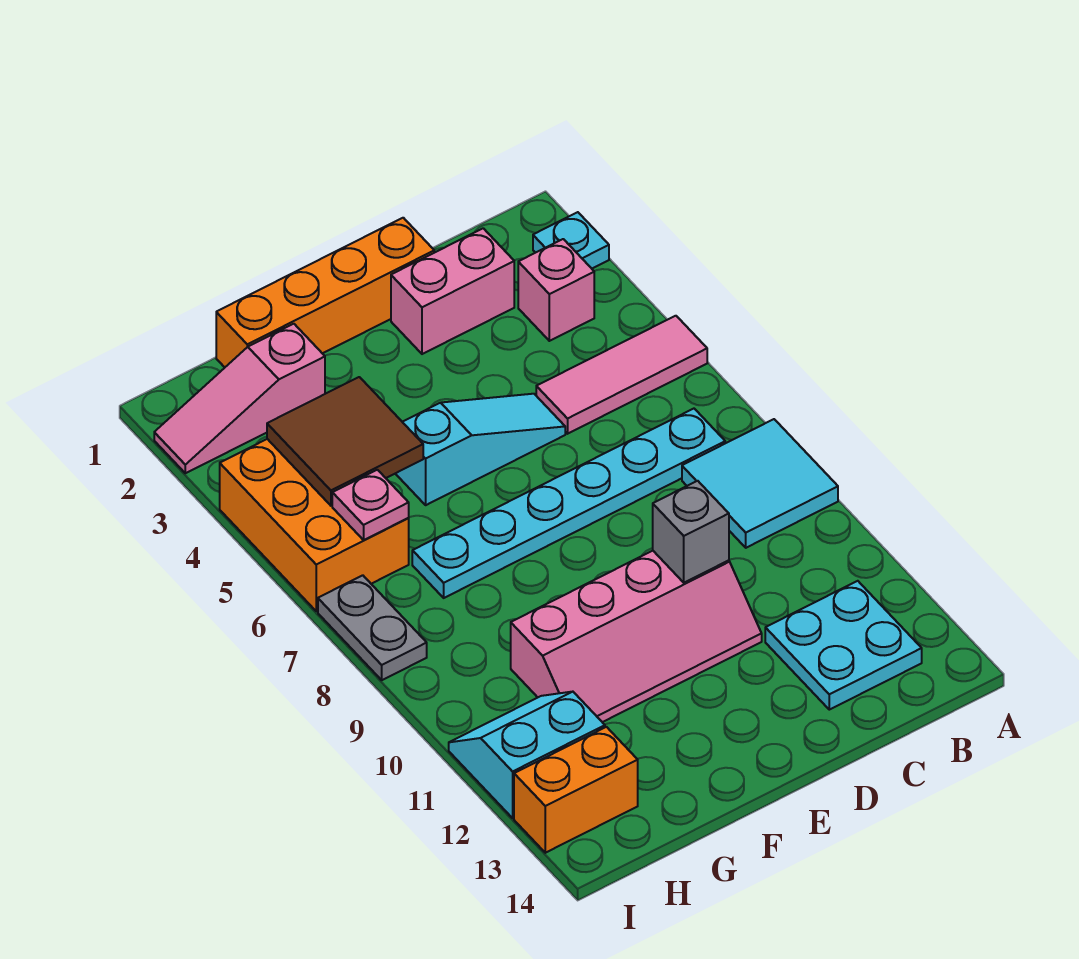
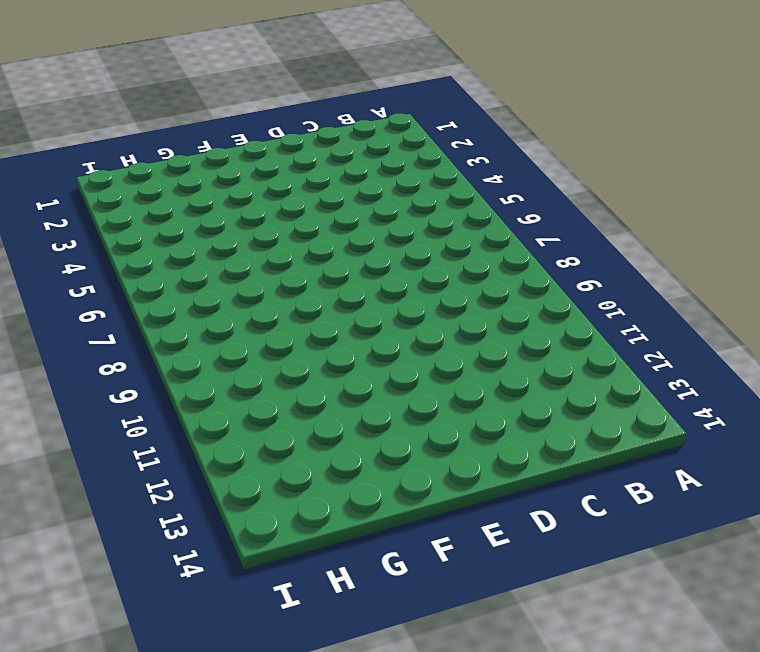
none -> cyan 1x1 plate [533,212,609,268]
none -> pink 1x3 tile [536,316,707,434]
none -> cyan 2x2 tile [682,419,838,548]

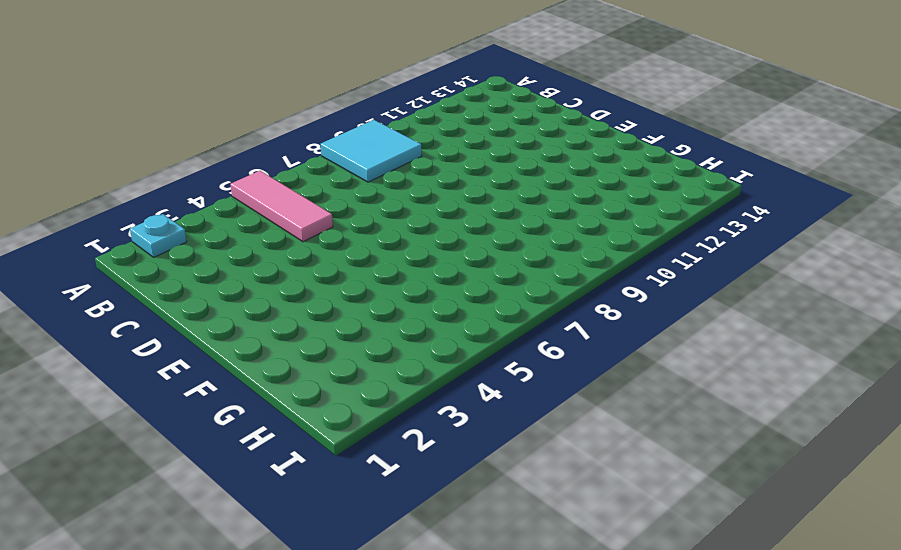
none -> pink 1x1 brick [518,239,594,341]
none -> cyan 1x6 plate [412,409,725,598]
none -> cyan 2x2 plate [765,581,922,710]

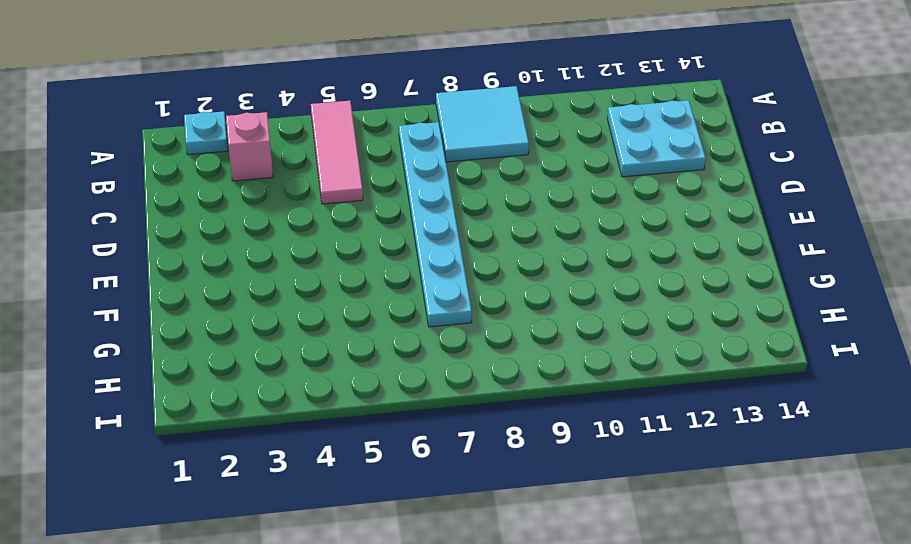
none -> pink 1x2 brick [391,228,514,354]
none -> orange 1x4 brick [216,218,434,367]
none -> cyan 1x3 slope [396,394,565,505]

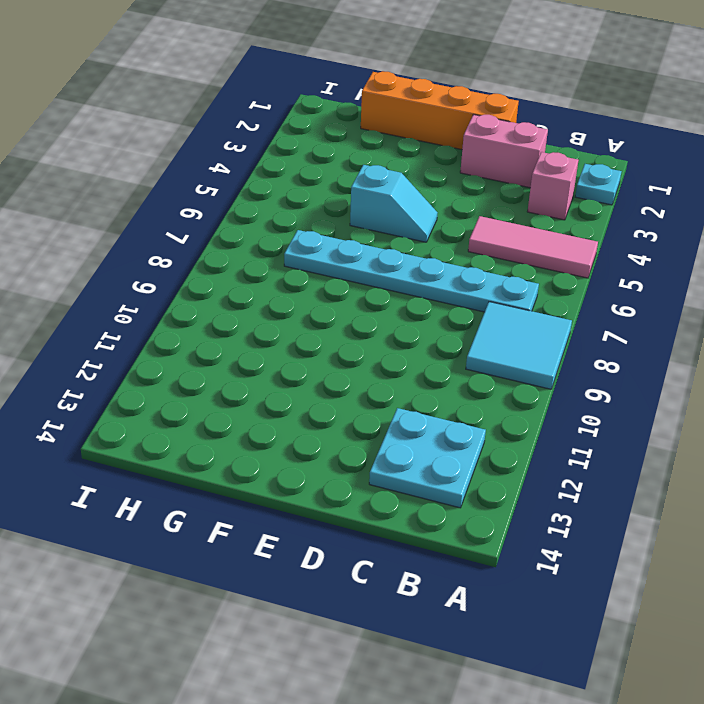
cyan 1x2 slope [350,165,438,242] -> cyan 1x3 slope [396,394,565,505]
none -> pink 2x4 slope [511,551,762,722]
none -> pink 1x3 slope [154,324,325,473]
none -> orange 2x3 brick [220,439,409,611]

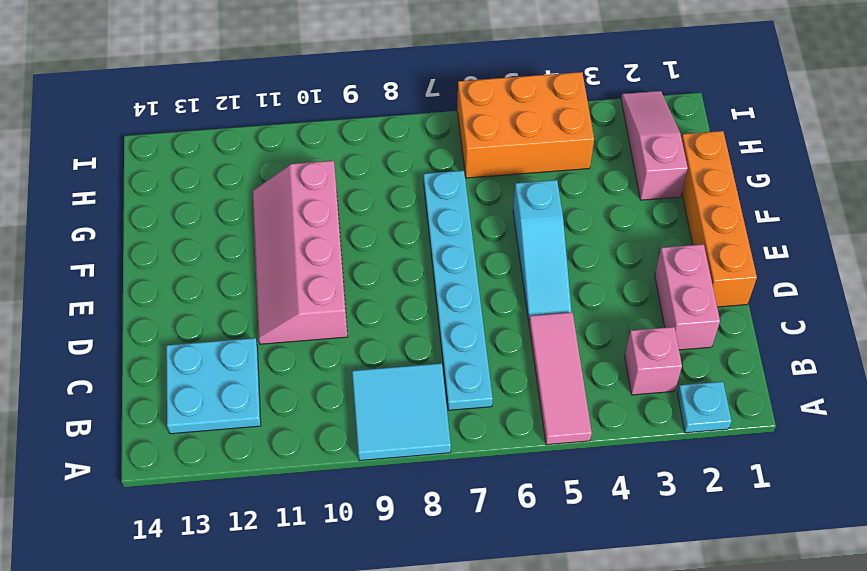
none -> cyan 2x2 slope [449,692,605,818]
none -> orange 1x2 brick [514,727,638,853]
none -> grey 1x2 plate [318,575,427,680]

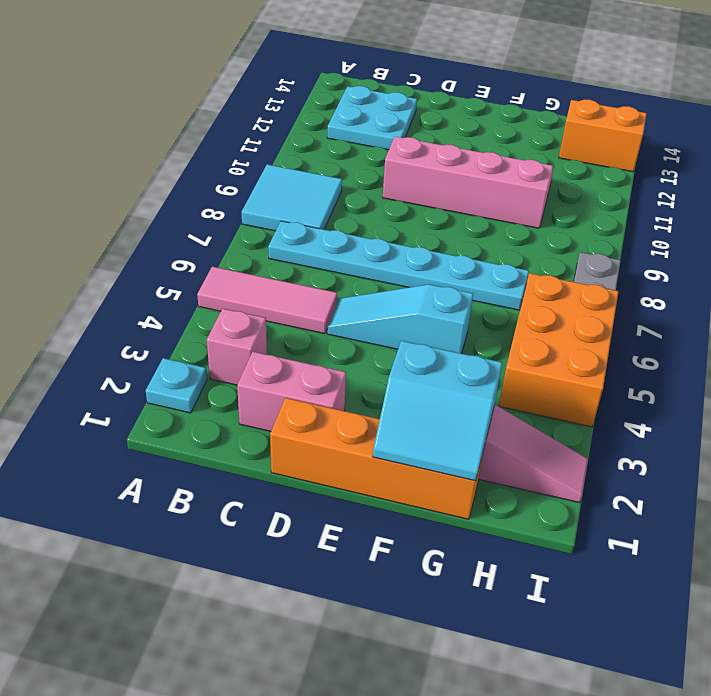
cyan 2x2 slope [373,341,502,481] -> cyan 2x2 slope moved to [449,692,605,818]
none -> grey 1x1 brick [653,481,729,583]
none -> brown 2x2 tile [267,377,423,506]
none -> pink 1x1 plate [332,470,409,540]

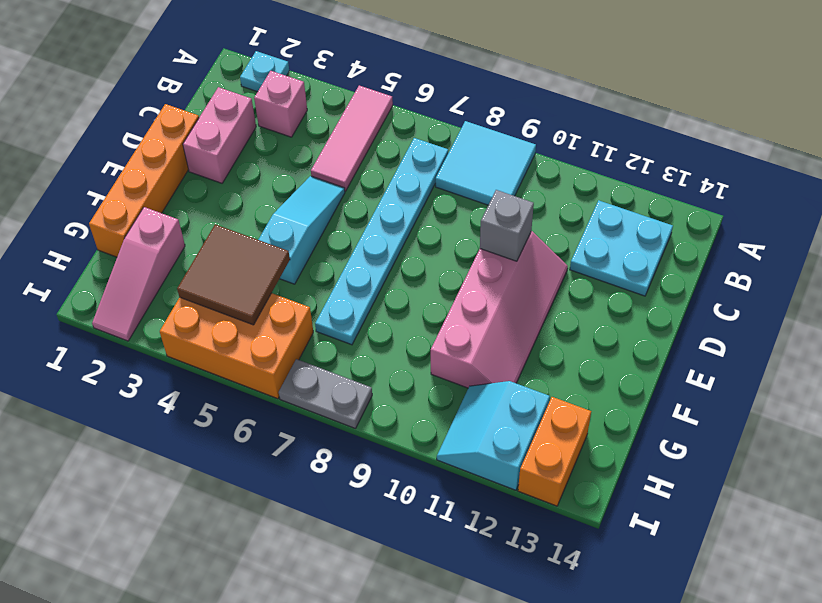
none -> pink 1x1 plate [332,470,409,540]

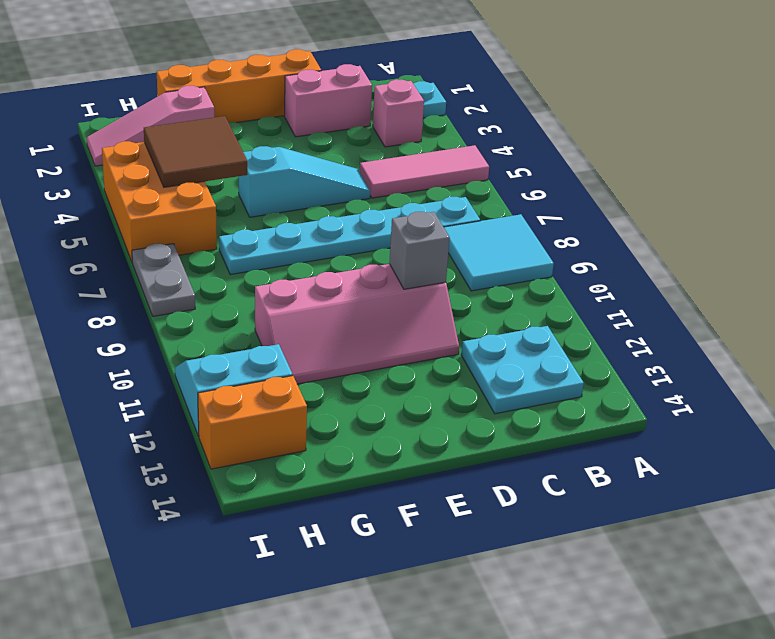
none -> pink 1x1 plate [332,470,409,540]

